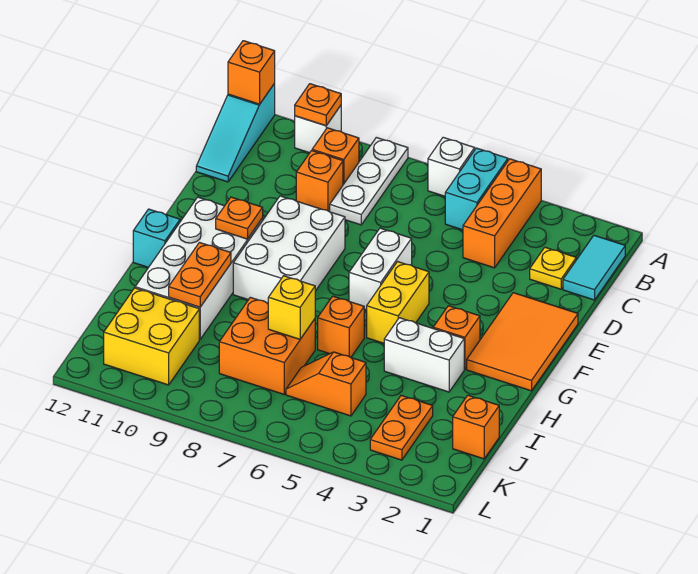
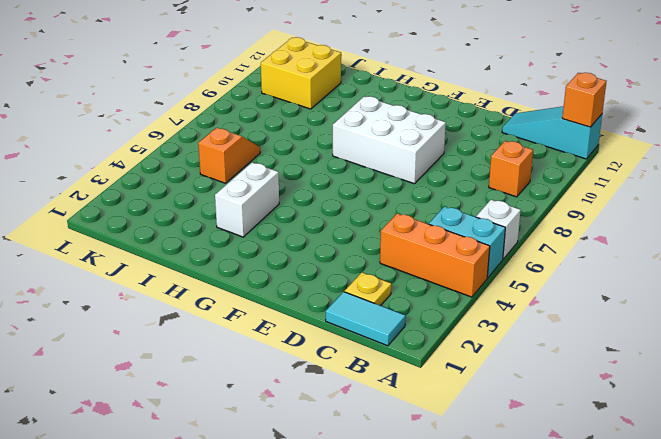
none -> white 1x3 plate [330,137,408,225]
none -> white 1x1 brick [295,106,341,153]
none -> orange 1x1 brick [296,151,343,212]

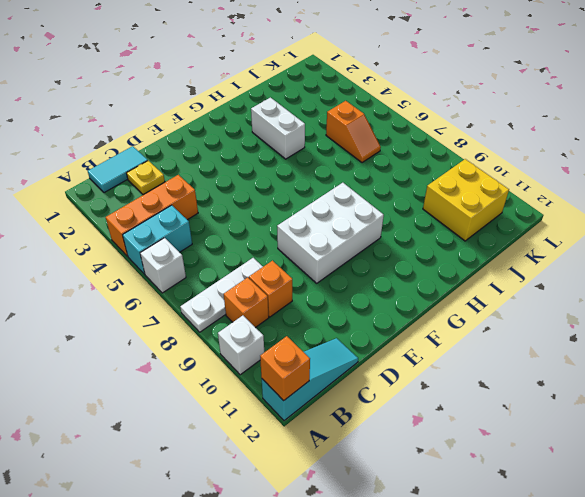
none -> orange 2x3 tile [467,293,578,391]
none -> white 1x2 brick [349,228,412,310]
none -> yellow 1x2 brick [367,262,429,343]

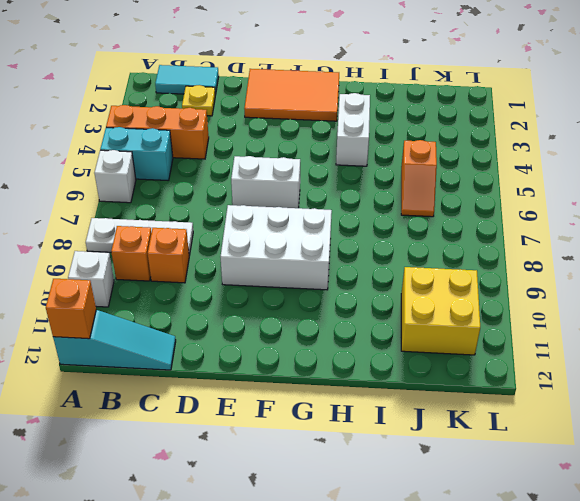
none -> yellow 1x2 brick [367,262,429,343]
none -> white 2x4 brick [135,197,263,339]
none -> orange 1x1 brick [433,306,480,369]

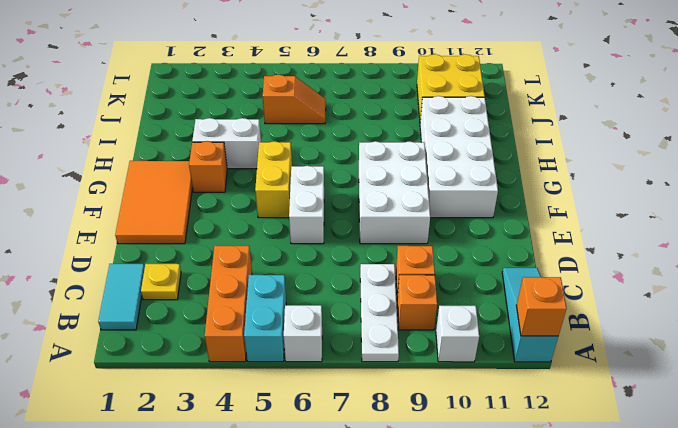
none -> cyan 1x1 brick [133,209,180,267]
none -> orange 1x1 brick [318,296,364,357]
none -> orange 2x2 brick [219,297,315,394]

